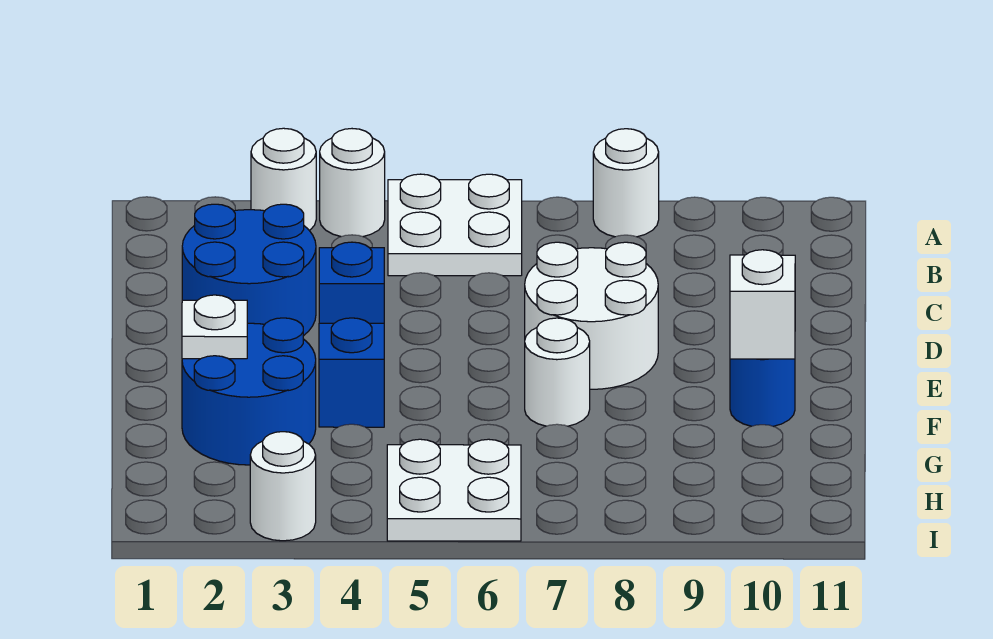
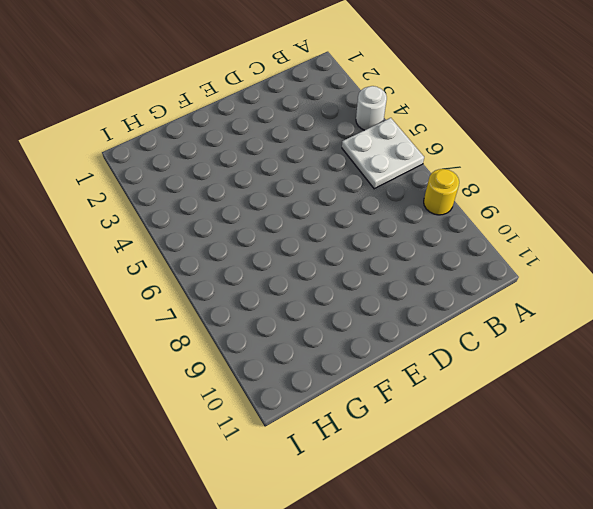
yellow 1x1 round brick [424,169,459,215] -> white 1x1 round brick [593,129,659,237]
none -> white 1x1 round brick [251,128,316,231]
none -> blue 2x2 round brick [182,204,316,336]
none -> blue 1x1 brick [319,242,384,323]

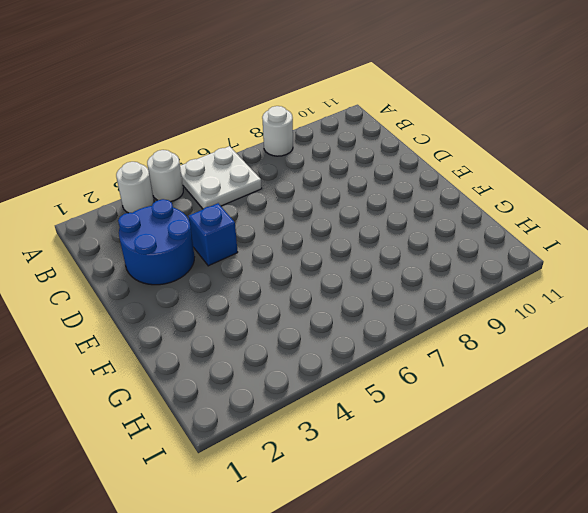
none -> white 2x2 round brick [525,242,658,389]
none -> blue 2x2 round brick [182,318,316,465]
none -> blue 1x1 brick [319,318,384,427]

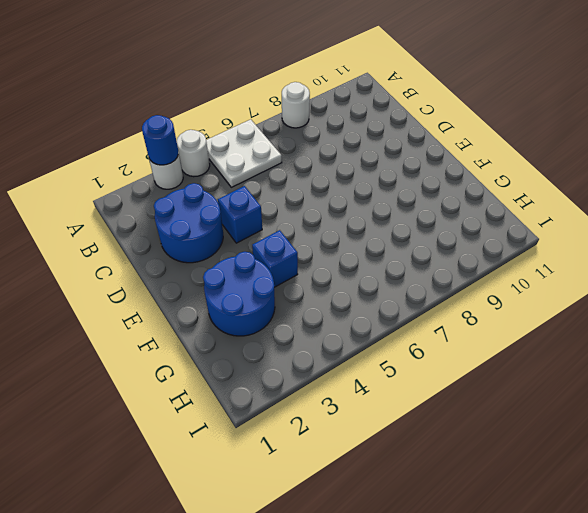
blue 1x1 round brick [142,115,178,165] -> blue 1x1 round brick moved to [730,359,795,426]
none -> white 2x2 round brick [525,242,658,389]
none -> white 1x1 round brick [525,318,590,426]
none -> white 2x2 plate [387,439,521,541]

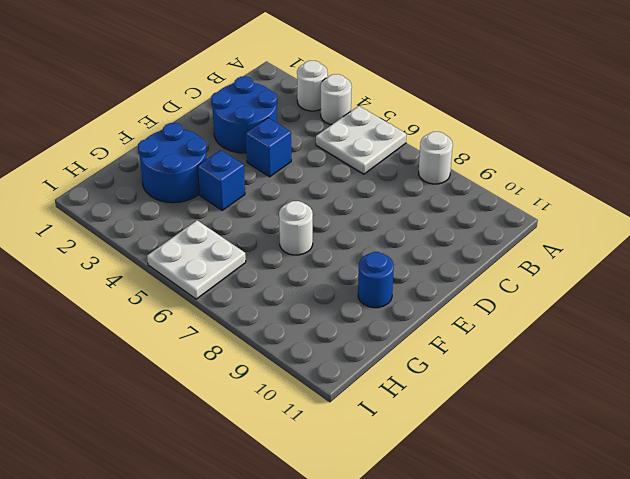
none -> white 2x2 round brick [525,242,658,389]
none -> white 1x1 round brick [250,432,316,541]
none -> white 1x1 plate [182,295,247,359]

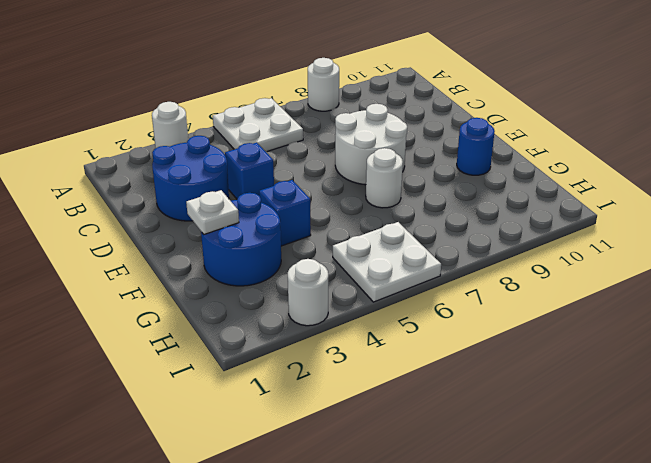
none -> white 1x1 round brick [320,129,385,237]
none -> white 1x1 brick [730,250,795,359]

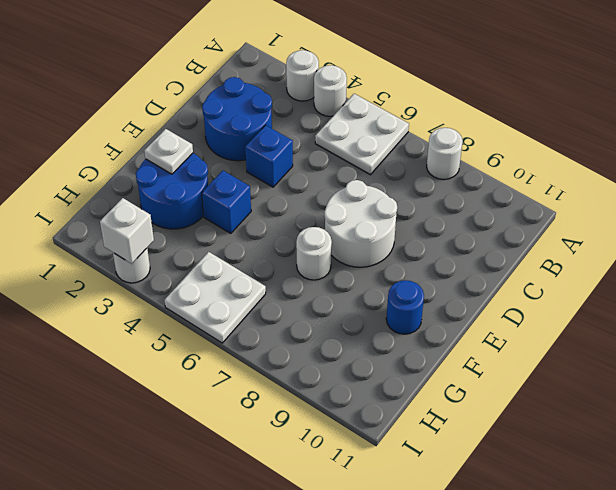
white 1x1 brick [100,198,154,264] -> white 1x1 brick moved to [730,250,795,359]

